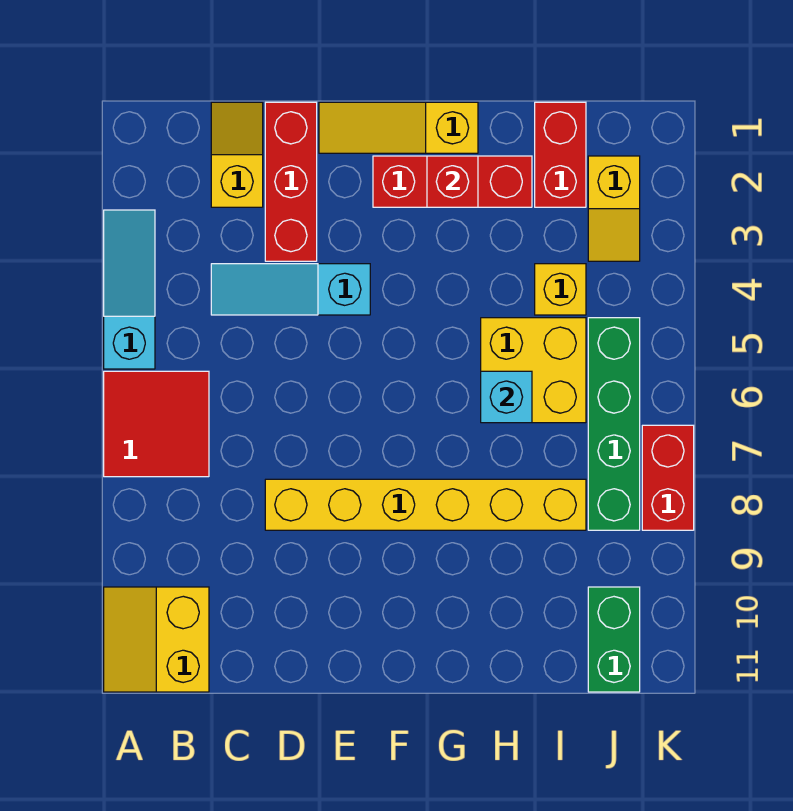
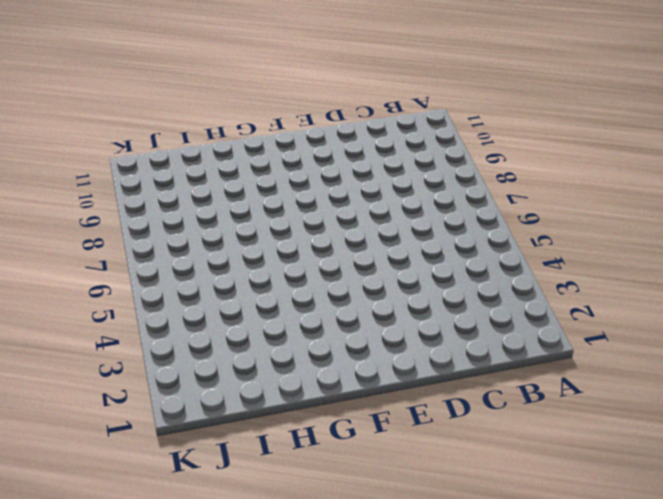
none -> cyan 1x3 slope [104,210,155,369]
none -> red 2x2 tile [104,371,209,477]
none -> yellow 2x2 slope [104,587,209,692]

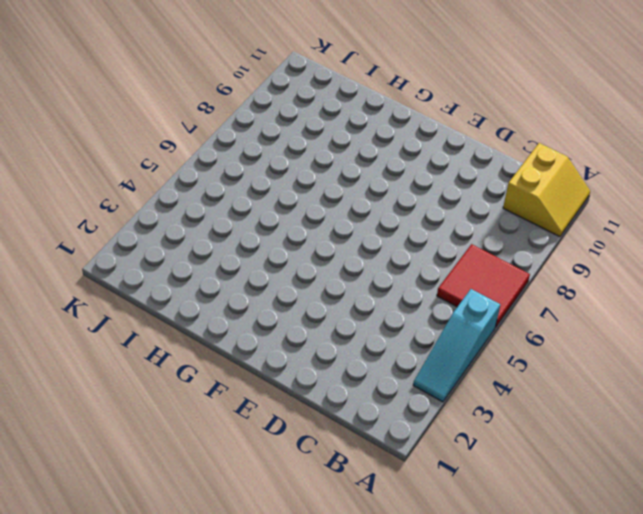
none -> yellow 1x2 slope [211,102,263,207]
none -> cyan 1x3 slope [211,264,370,315]
none -> red 1x3 brick [265,102,317,261]

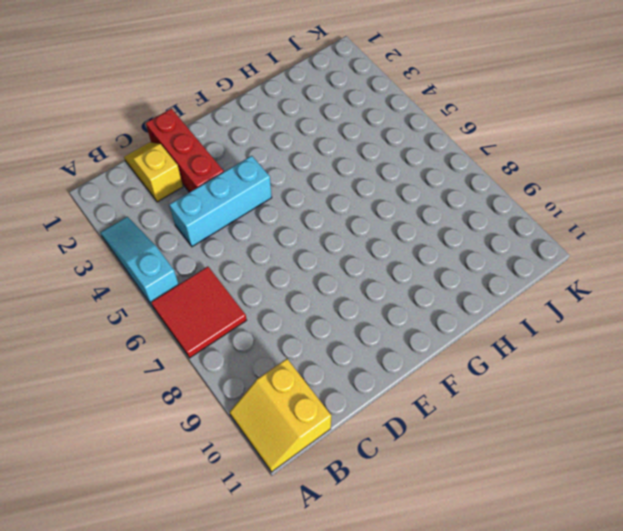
cyan 1x3 brick [169,156,272,247] -> cyan 1x3 slope [211,264,370,315]
none -> yellow 1x6 brick [265,479,586,530]
none -> yellow 1x3 slope [319,102,478,153]
none -> red 1x3 brick [373,156,532,207]

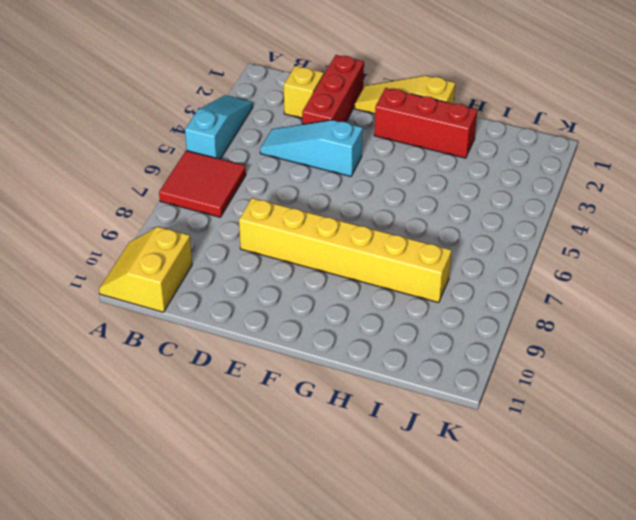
none -> yellow 2x2 brick [481,318,586,423]
none -> red 1x2 brick [535,102,586,207]
none -> yellow 1x1 brick [535,264,586,315]

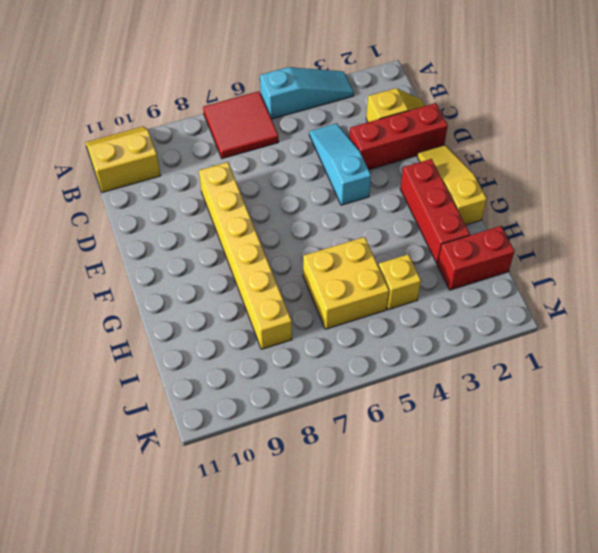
none -> yellow 1x2 slope [588,156,640,261]
none -> green 1x4 brick [588,318,640,530]
none -> green 1x2 brick [588,587,640,692]

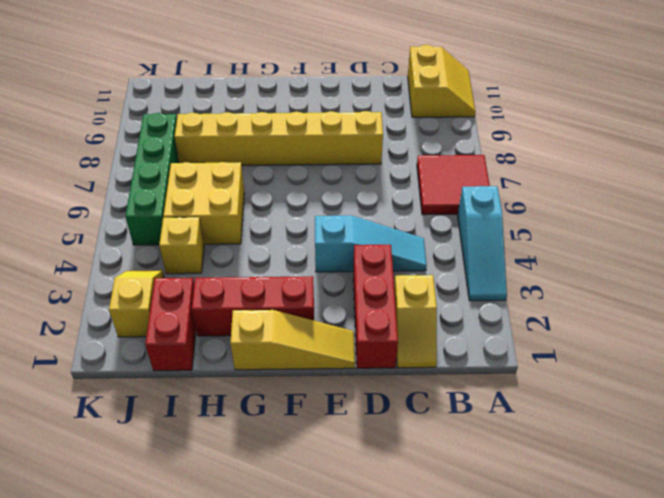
none -> green 1x2 brick [588,587,640,692]
none -> red 1x2 brick [642,425,694,530]
none -> red 1x1 brick [427,156,478,207]

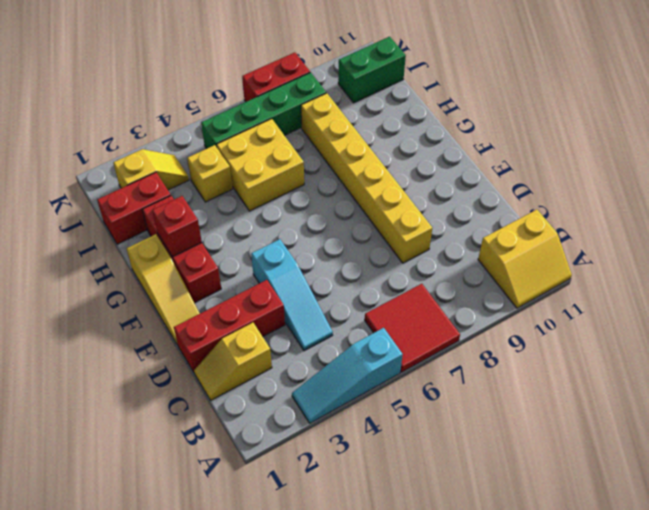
none -> cyan 1x1 brick [481,371,532,423]

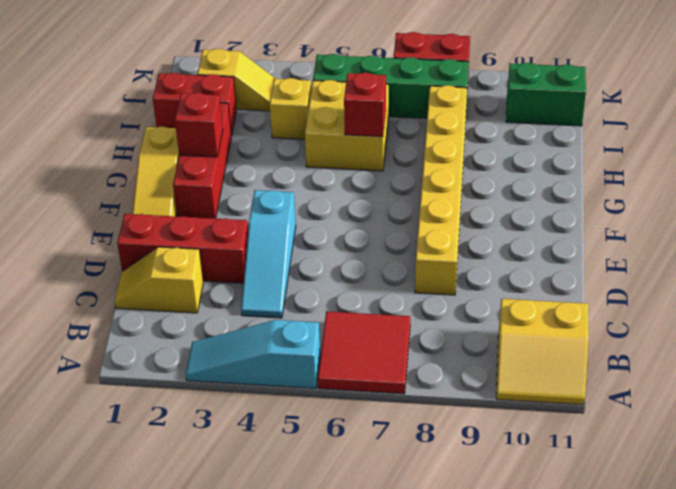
red 1x1 brick [344,73,386,137] -> cyan 1x1 brick [481,371,532,423]

